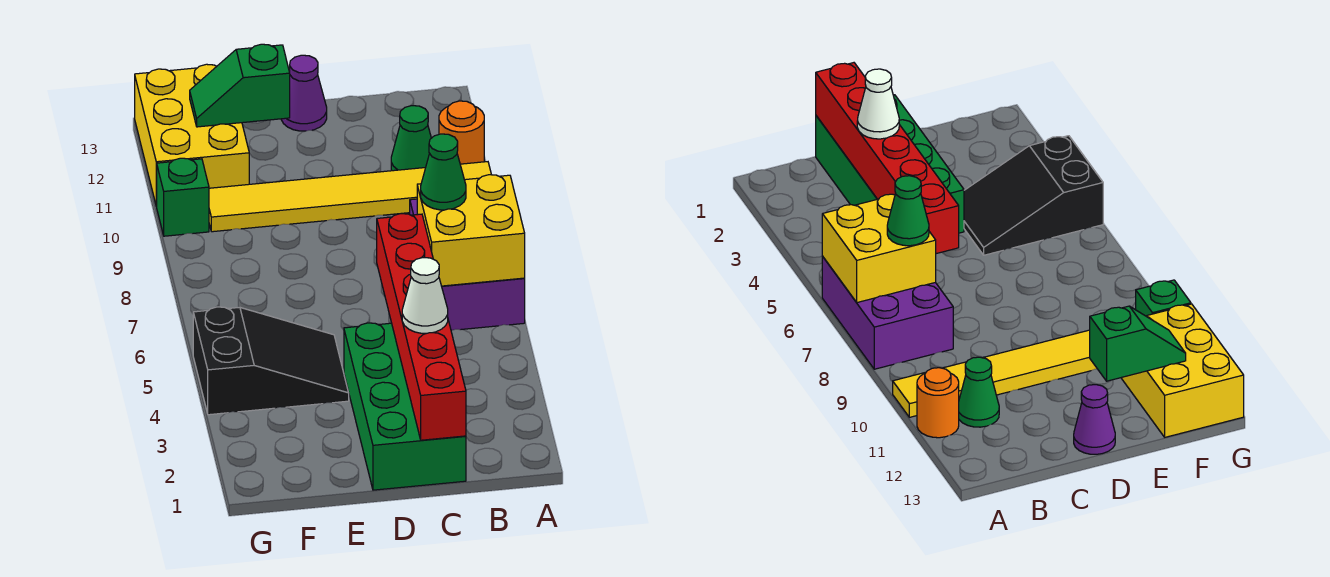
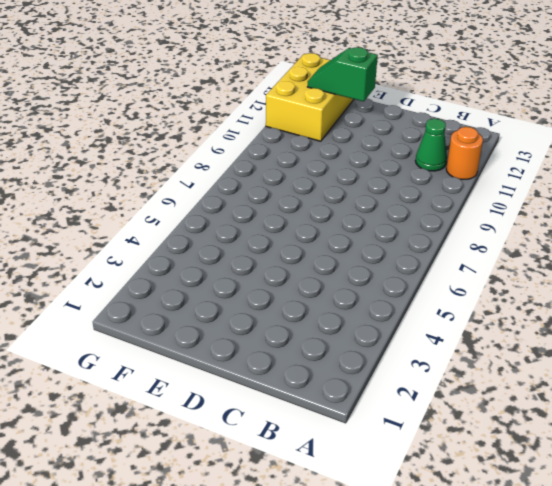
none -> purple 2x3 brick [410,199,525,330]
none -> yellow 1x6 tile [209,162,491,232]
none -> green 2x4 brick [344,323,466,490]

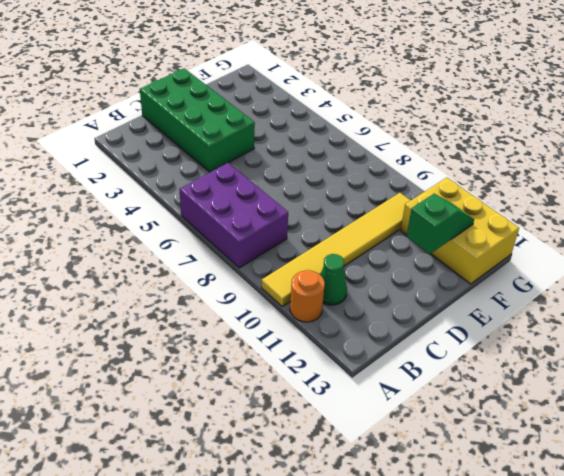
none -> purple 1x1 cone [281,55,327,131]
none -> black 2x3 slope [193,307,349,415]
none -> green 1x1 brick [156,158,209,236]

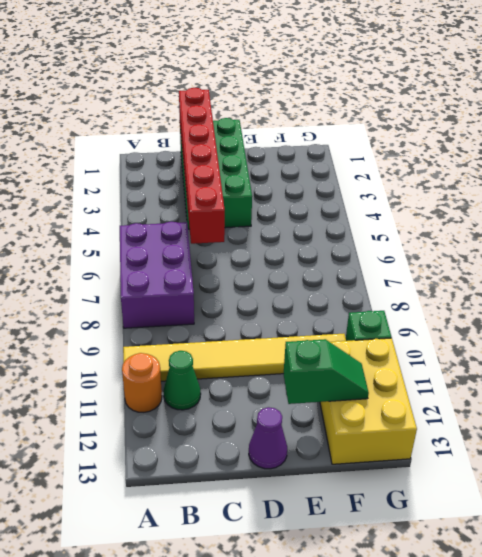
none -> black 2x3 slope [193,307,349,415]
none -> yellow 2x2 brick [417,175,525,286]
none -> green 1x1 cone [421,134,466,210]

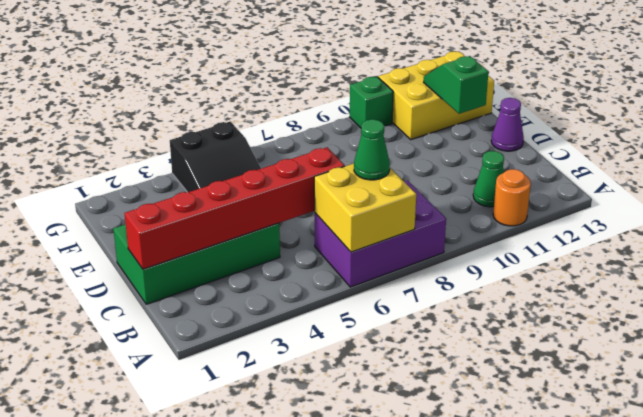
none -> yellow 1x6 tile [209,162,491,232]
none -> white 1x1 cone [402,258,448,333]

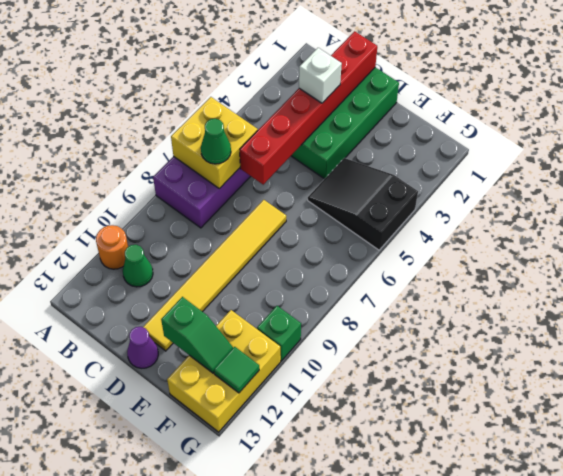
white 1x1 brick [299,48,342,103] -> white 1x1 cone [402,258,448,333]
yellow 1x6 tile [143,200,286,351] -> yellow 1x6 tile turned to [209,162,491,232]
green 1x1 tile [214,347,259,393] -> none

